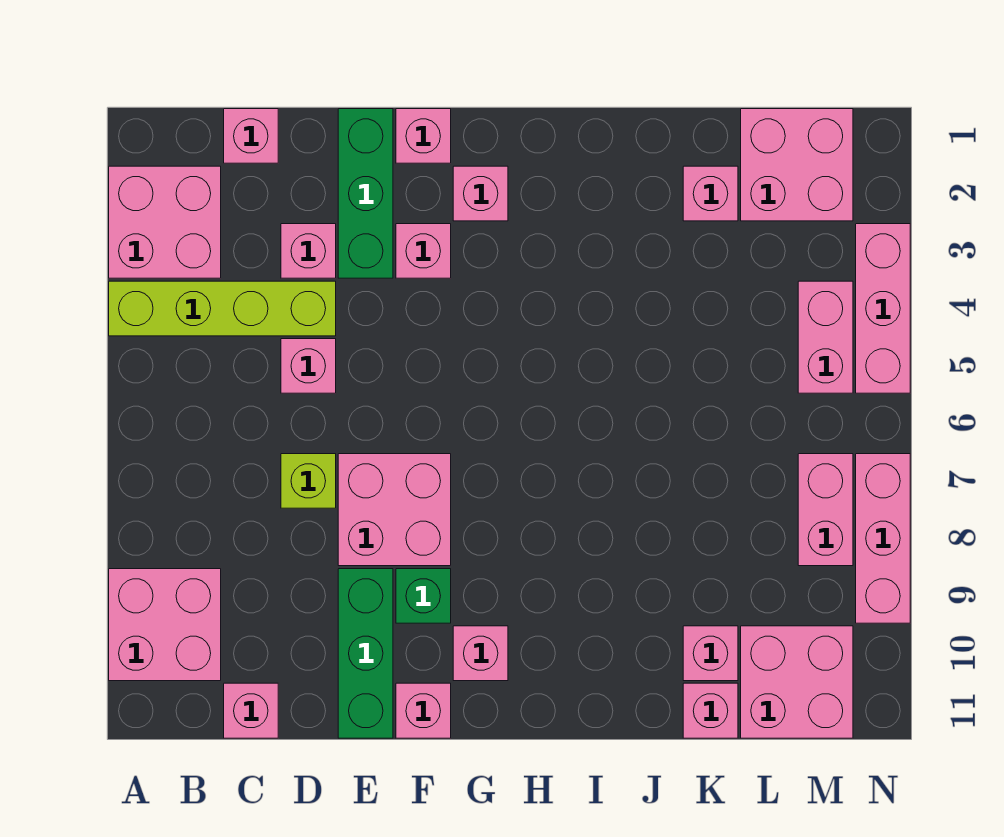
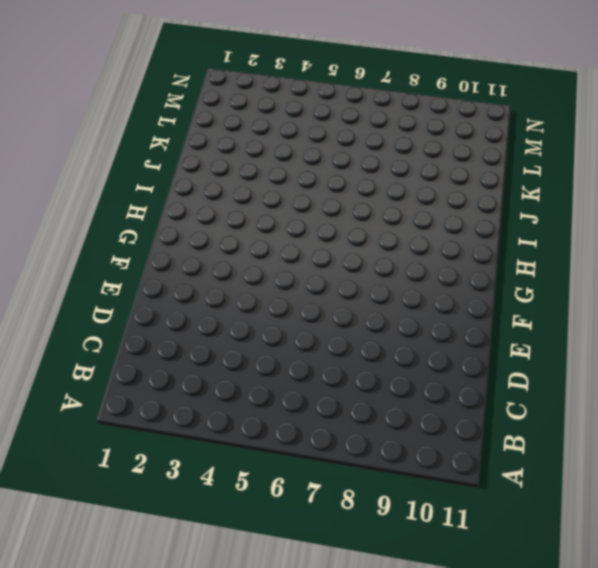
none -> pink 2x2 brick [109,166,221,278]
none -> lime 1x4 brick [109,281,336,336]
none -> pink 2x2 brick [109,569,221,681]

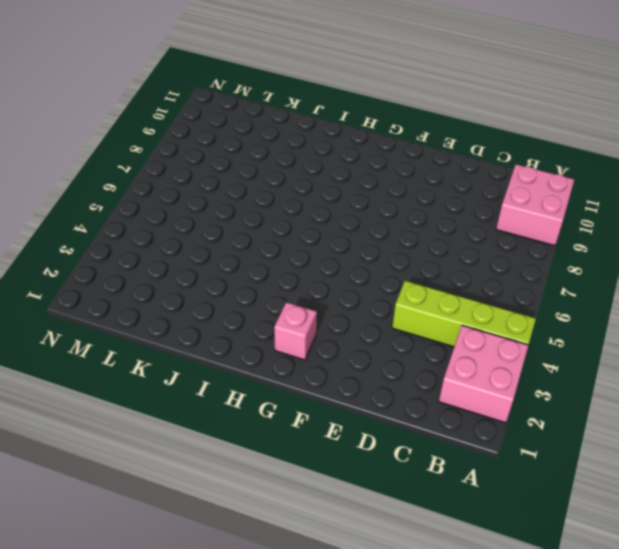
none -> pink 1x1 brick [224,109,278,163]
none -> pink 1x1 brick [224,683,278,738]
none -> pink 1x1 brick [281,224,336,278]

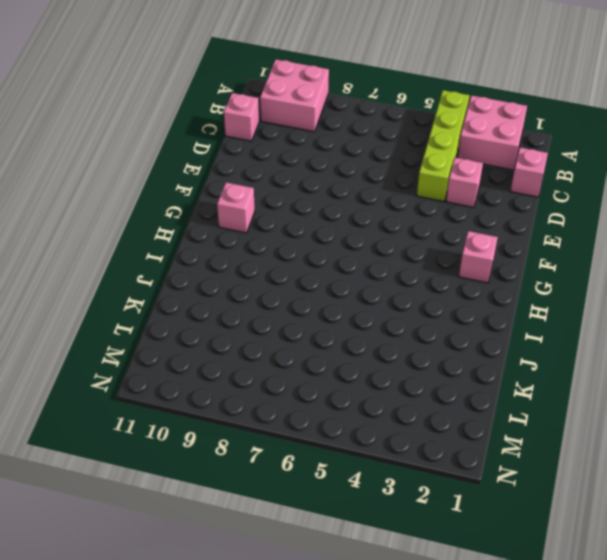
none -> pink 1x1 brick [281,339,336,393]
none -> lime 1x1 brick [281,454,336,508]
none -> green 1x3 brick [338,109,393,278]

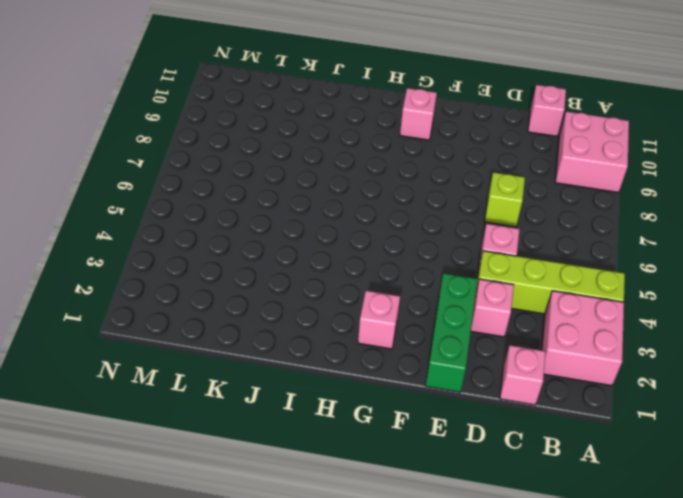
none -> pink 2x2 brick [338,454,451,566]
none -> green 1x3 brick [338,569,393,738]
none -> pink 1x1 brick [396,109,451,163]

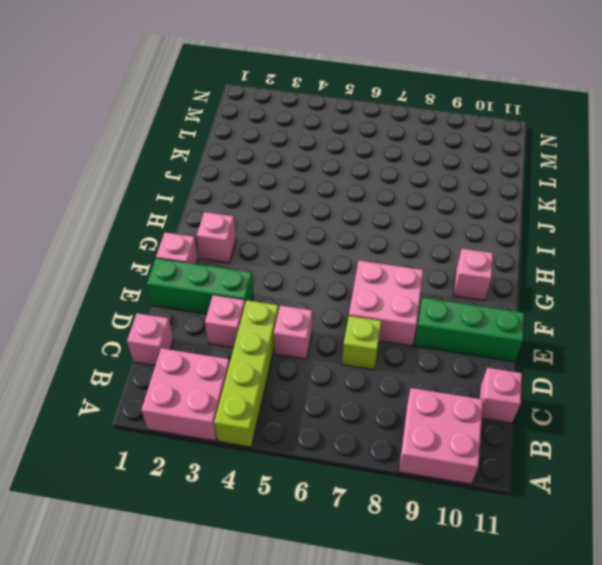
none -> pink 1x1 brick [396,224,451,278]
none -> green 1x1 brick [396,569,451,623]
none -> pink 1x1 brick [396,683,451,738]

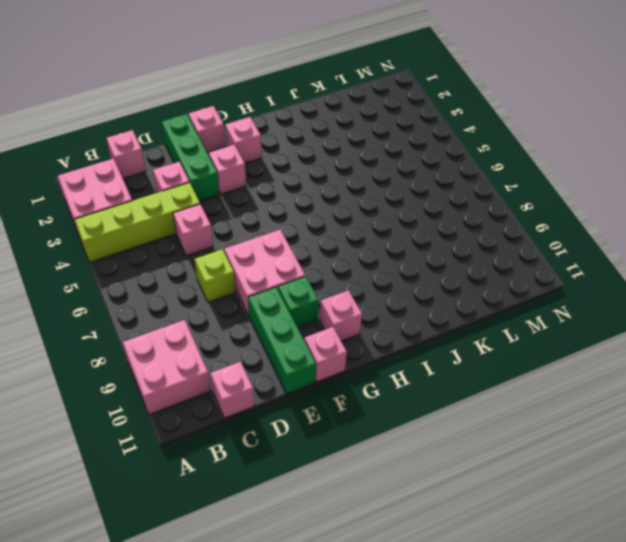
none -> pink 1x1 brick [683,166,738,221]
none -> pink 1x1 brick [683,626,738,681]
none -> pink 1x1 brick [683,683,738,738]

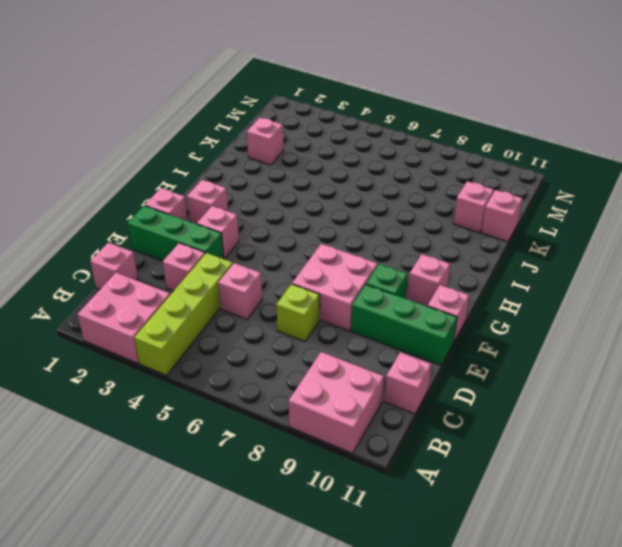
none -> pink 2x2 brick [741,109,853,221]
none -> pink 2x2 brick [741,626,853,738]
none -> pink 1x2 brick [798,281,853,393]

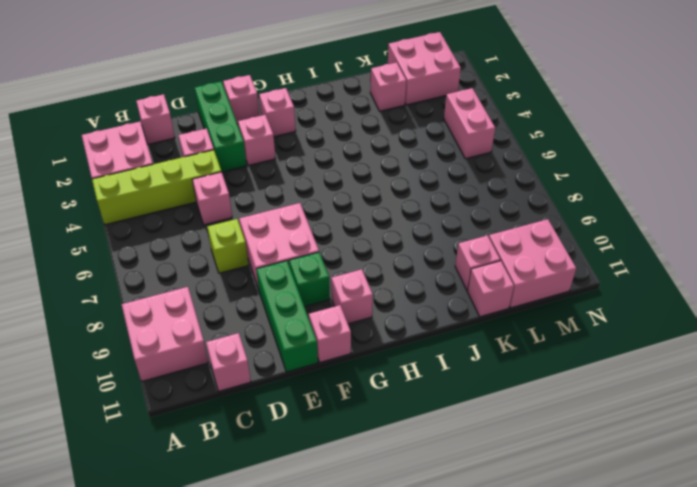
none -> pink 1x2 brick [798,454,853,566]
none -> pink 1x3 brick [856,224,910,393]
none -> pink 1x3 brick [856,454,910,623]

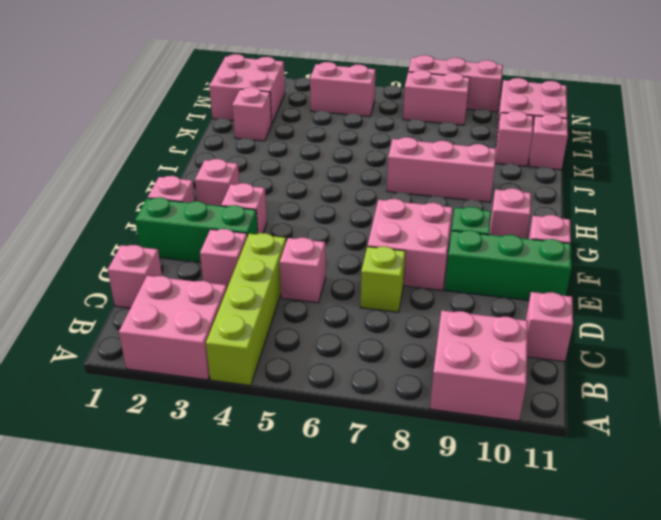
pink 1x3 brick [387,137,496,202] -> pink 1x3 brick moved to [856,224,910,393]

